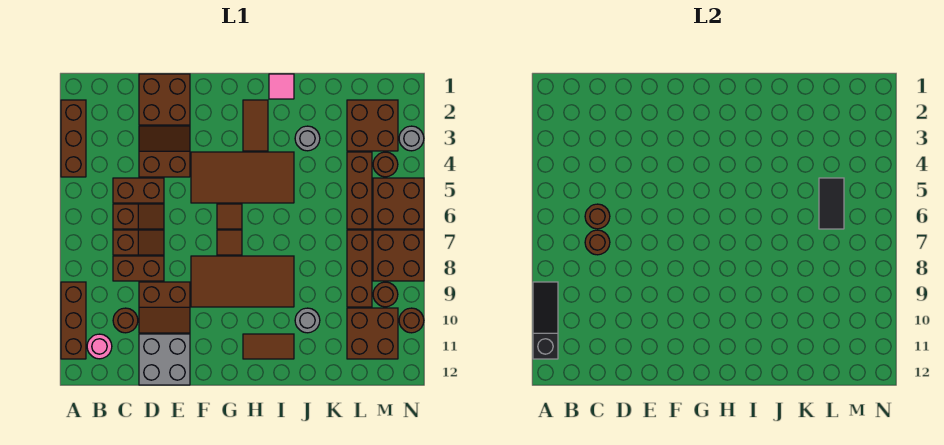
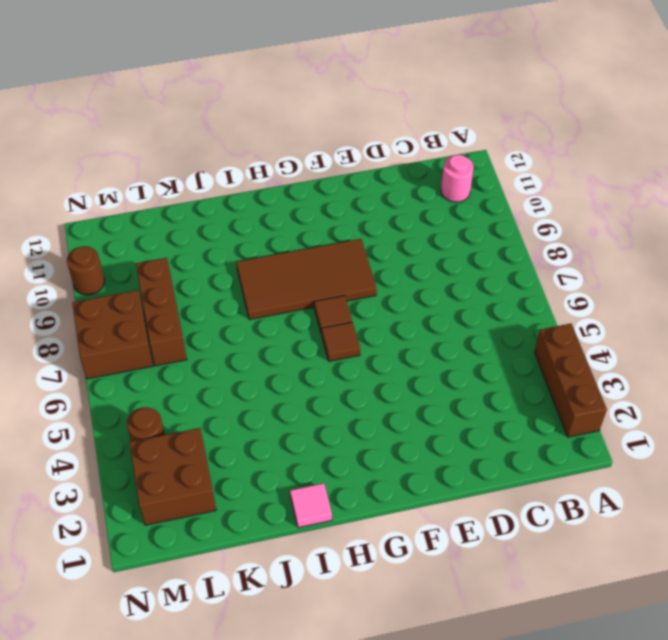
none -> brown 1x3 brick [61,282,86,359]
none -> brown 1x2 brick [113,178,164,203]
none -> brown 1x2 slope [113,204,164,229]
none -> brown 1x2 slope [113,230,164,255]

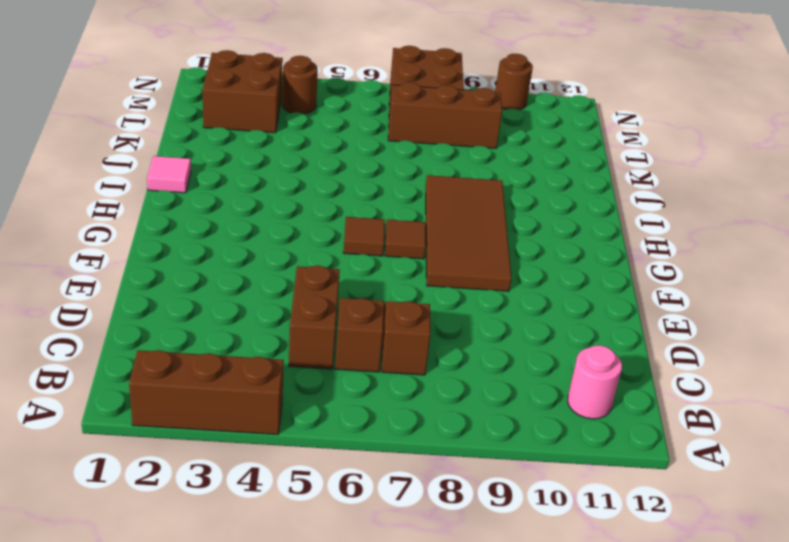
none -> brown 1x3 brick [61,282,86,359]
none -> brown 1x2 brick [113,256,164,281]
none -> brown 1x1 round brick [113,308,138,333]
none -> brown 2x2 brick [139,74,190,125]

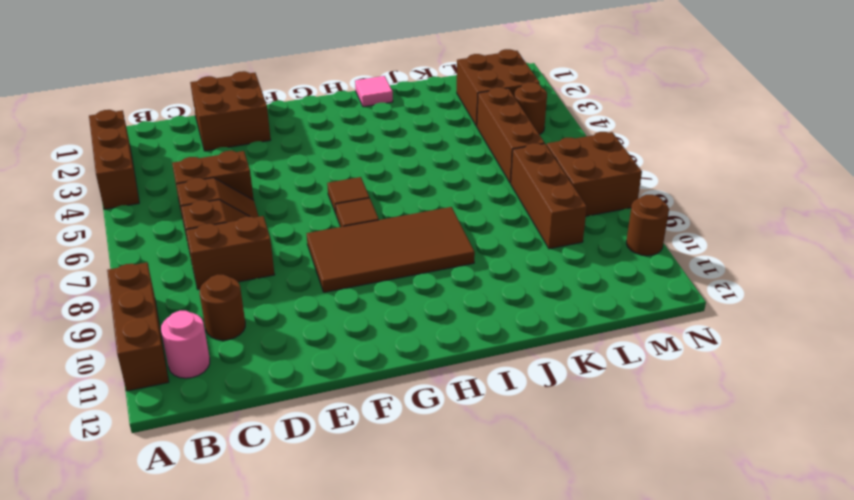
none -> brown 2x2 slope [139,126,190,177]
none -> brown 2x2 slope [139,282,190,333]
none -> grey 2x2 brick [139,334,190,385]
none -> brown 2x4 tile [191,152,294,203]

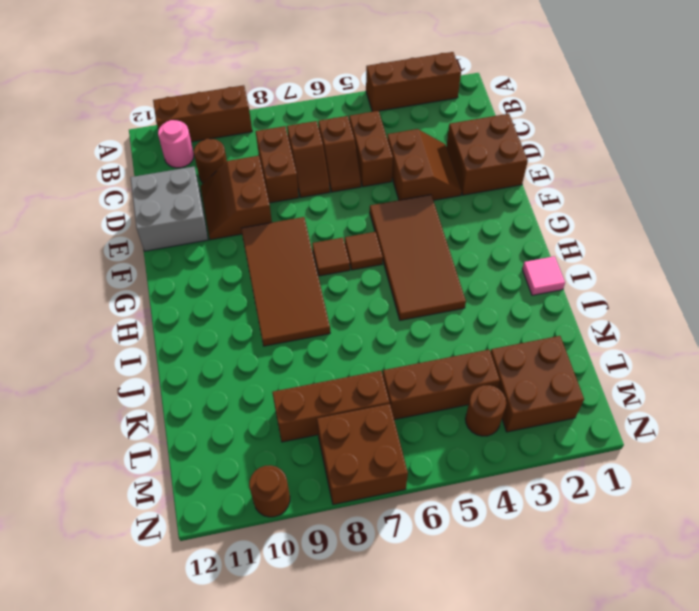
none -> brown 1x2 tile [243,100,268,151]
none -> brown 1x2 tile [243,334,294,359]
none -> grey 1x1 round brick [295,126,320,151]
none -> grey 1x1 round brick [295,308,320,333]

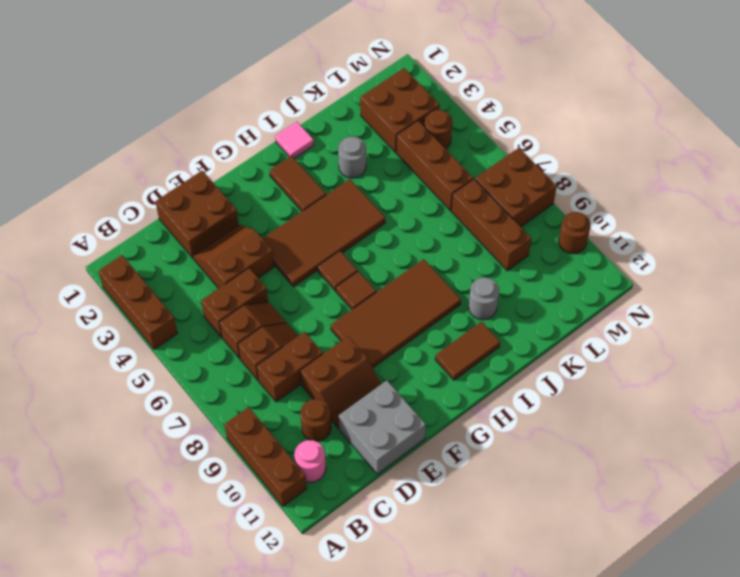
none -> brown 2x2 brick [347,308,398,359]
none -> brown 2x2 brick [373,178,424,229]
none -> brown 1x1 round brick [373,282,398,307]
none -> grey 1x1 round brick [399,126,424,151]

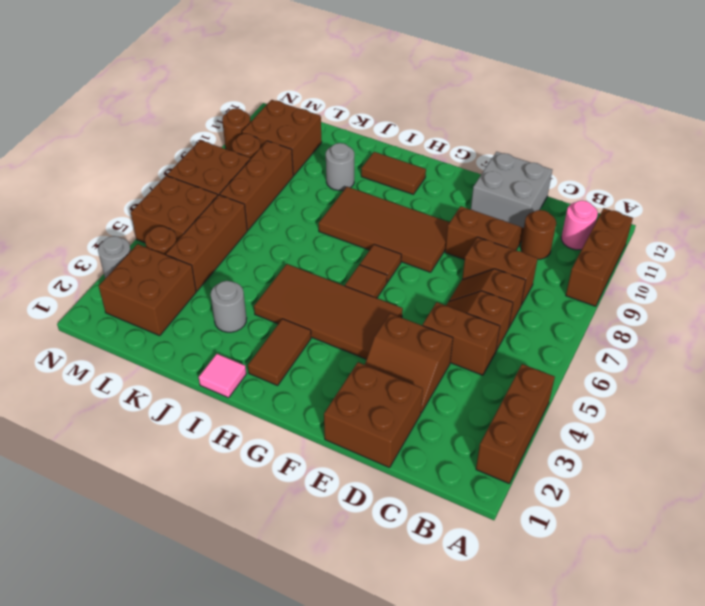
none -> black 1x3 slope [533,282,558,359]
none -> brown 1x1 round brick [585,204,610,229]
none -> brown 1x1 round brick [585,230,610,255]
none -> black 1x2 tile [819,178,844,229]

